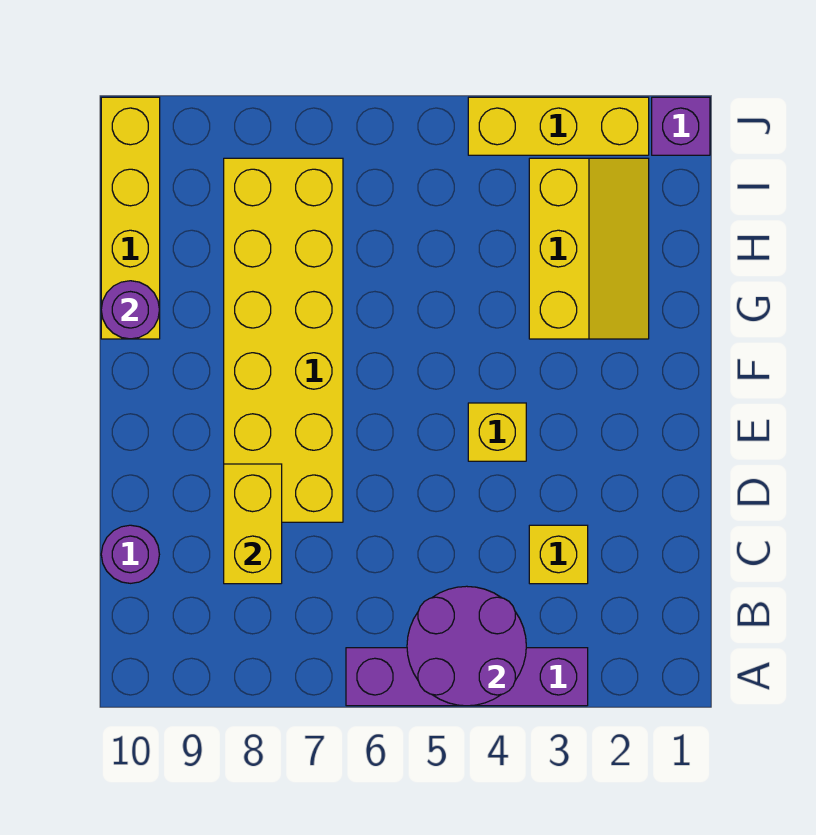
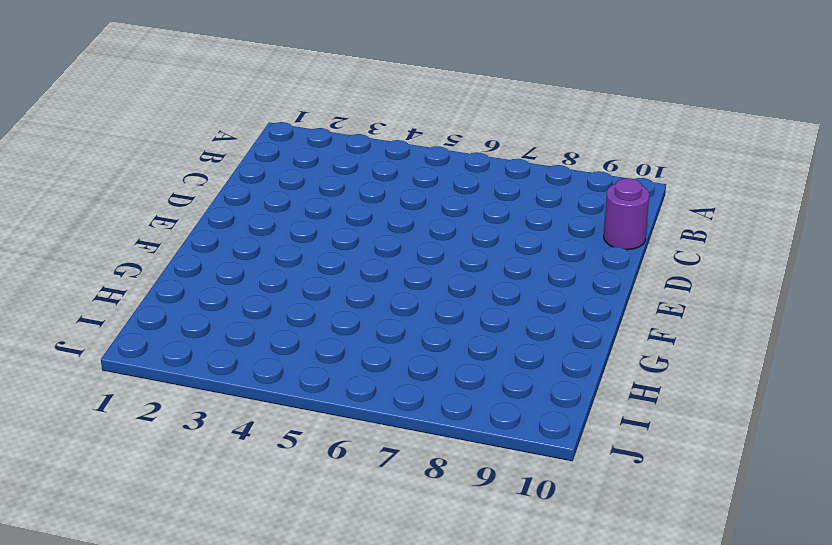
none -> purple 1x4 brick [346,648,588,706]
none -> yellow 1x1 brick [529,525,588,584]
none -> yellow 2x6 brick [224,158,343,522]

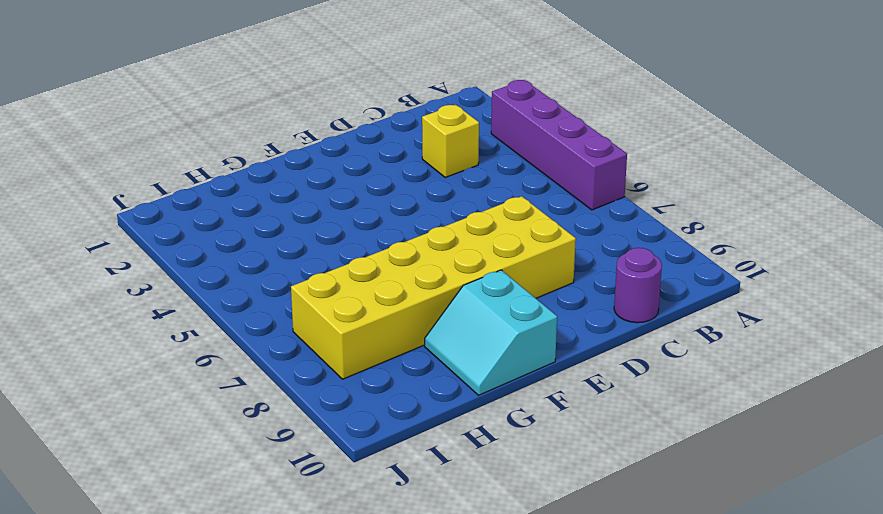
cyan 2x2 slope [425,270,557,395] -> yellow 1x4 brick [101,97,160,339]
none -> yellow 1x1 brick [468,403,526,461]
none -> yellow 2x3 slope [529,158,649,339]
none -> purple 1x1 brick [652,97,710,155]

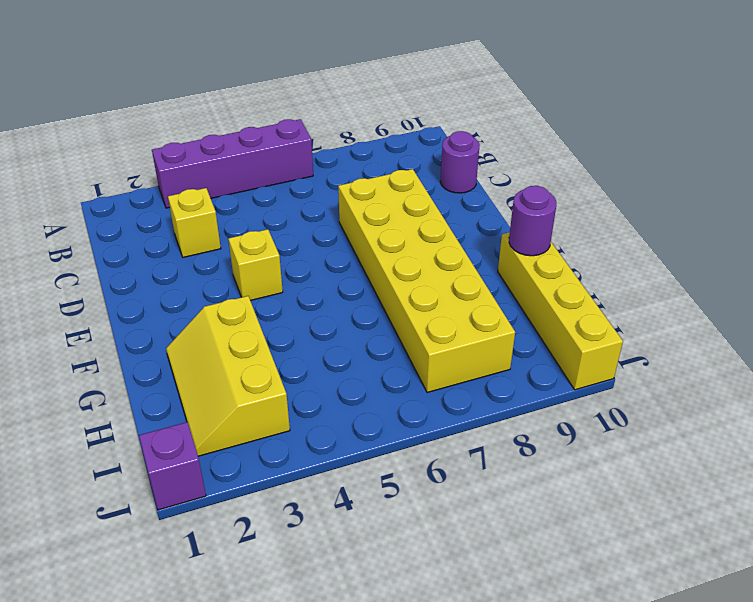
none -> yellow 1x3 brick [468,97,649,155]
none -> purple 2x2 round brick [407,586,526,706]
none -> yellow 1x2 brick [224,464,282,584]

